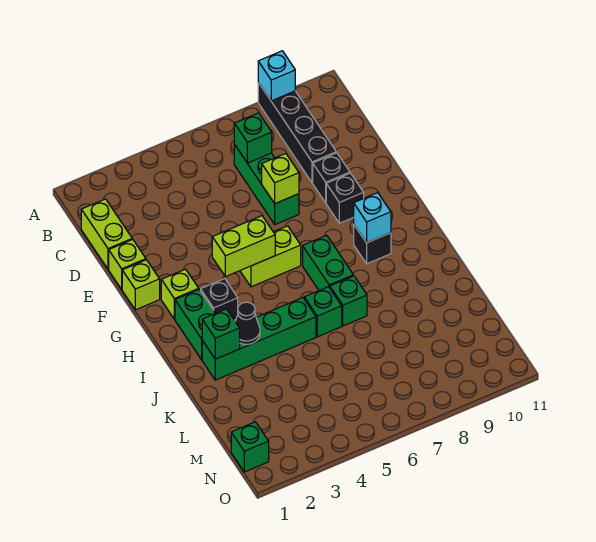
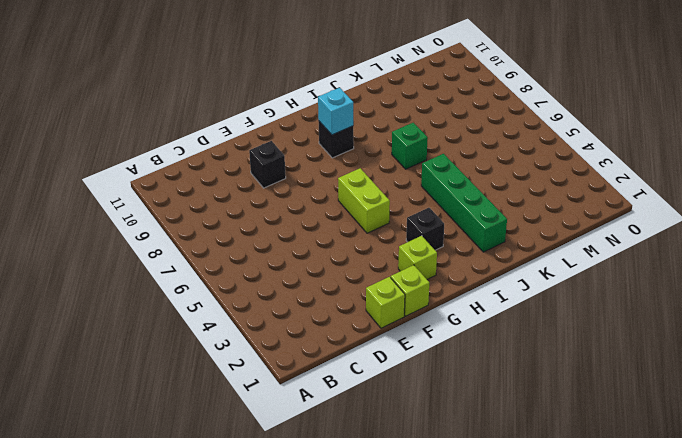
none -> black 1x4 brick [258,83,336,183]
none -> lime 1x2 brick [81,199,132,269]
none -> green 1x3 brick [234,145,299,225]

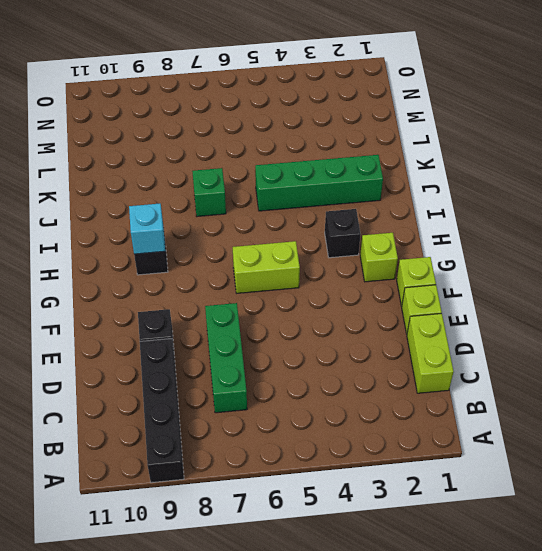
none -> black 1x1 brick [326,173,364,223]
none -> green 1x2 brick [175,290,215,360]
none -> green 1x2 brick [303,235,353,290]

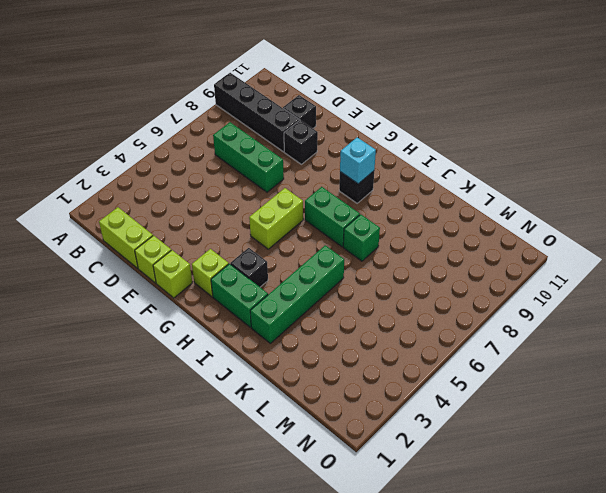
black 1x1 brick [283,95,316,128] -> black 1x1 brick moved to [326,173,364,223]
none -> green 1x1 brick [304,287,342,337]
none -> green 1x1 brick [231,422,269,472]
none -> cyan 1x1 brick [258,51,295,101]

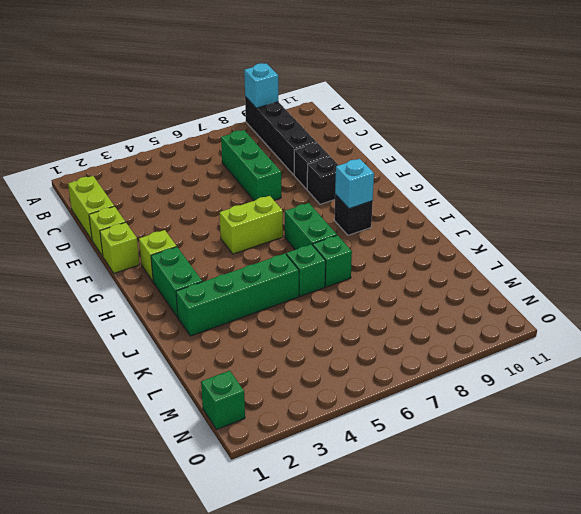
none -> black 1x1 brick [201,279,238,320]
none -> green 1x1 brick [234,113,272,163]
none -> lime 1x1 brick [262,154,299,204]

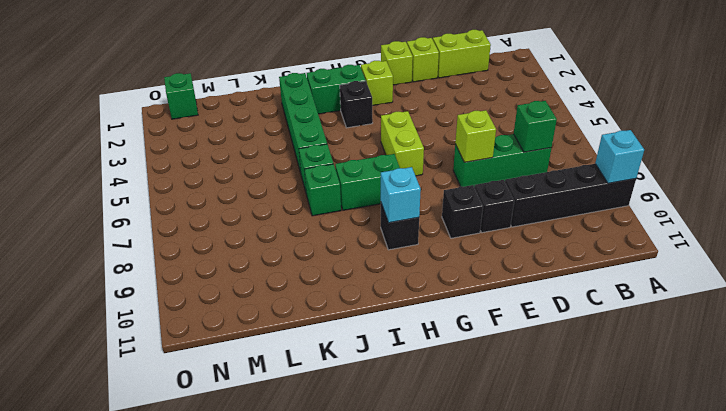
none -> lime 1x2 brick [212,216,275,277]
none -> green 1x1 brick [202,309,240,359]
none -> black 1x1 cone [235,302,260,344]

